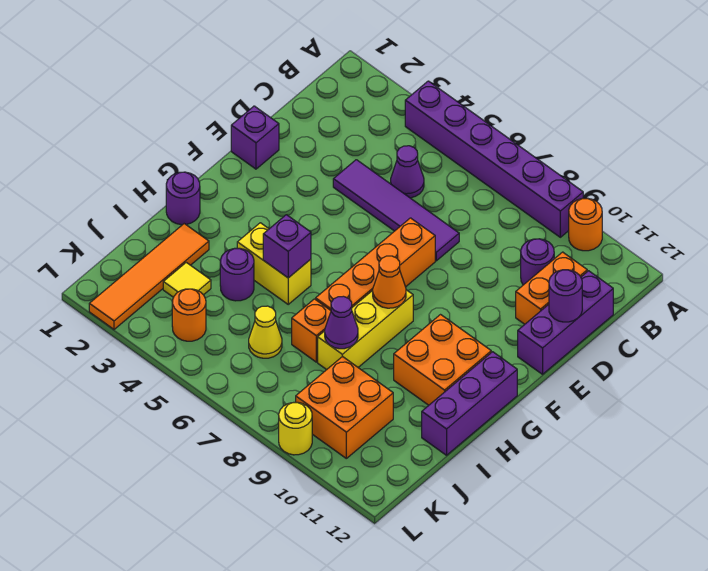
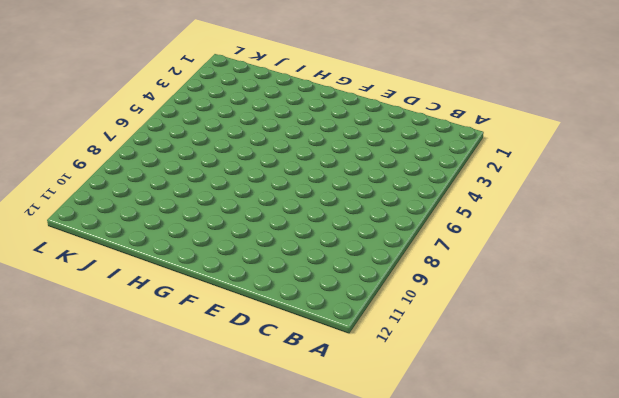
none -> purple 1x6 brick [405,81,583,237]
none -> orange 1x1 round brick [569,198,602,251]
none -> purple 1x1 cone [391,146,424,198]

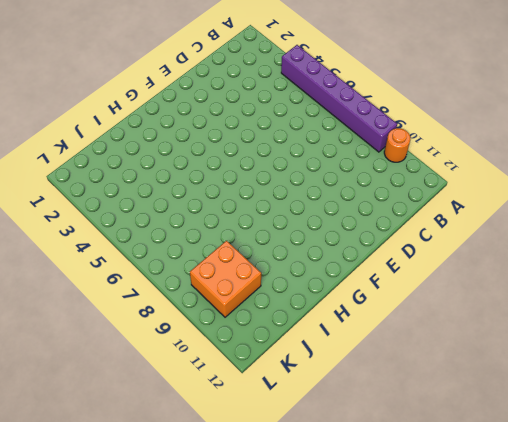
none -> purple 1x1 cone [391,146,424,198]
none -> purple 1x1 round brick [521,239,554,285]
none -> orange 1x2 brick [516,252,587,324]

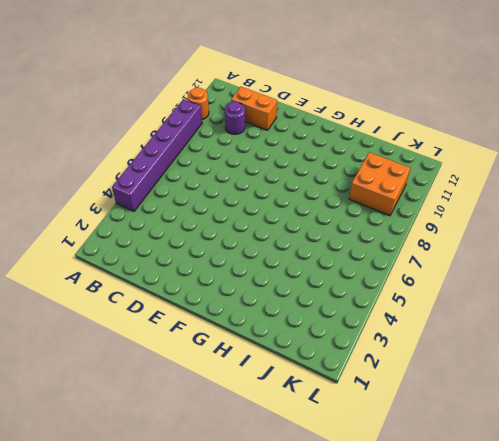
none -> purple 1x1 cone [391,146,424,198]
none -> purple 1x3 brick [518,271,613,374]
none -> purple 1x4 tile [333,160,459,261]

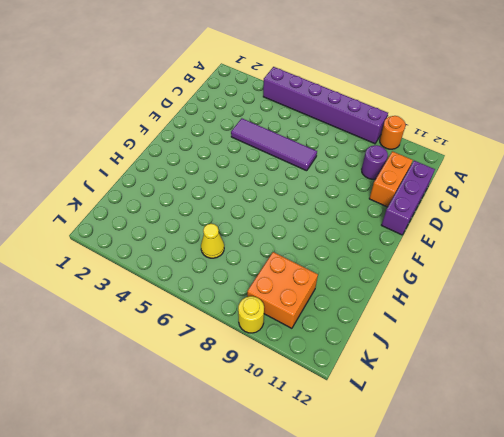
none -> purple 1x1 cone [391,146,424,198]
none -> purple 1x1 brick [231,106,279,169]
none -> orange 1x4 brick [316,218,435,310]

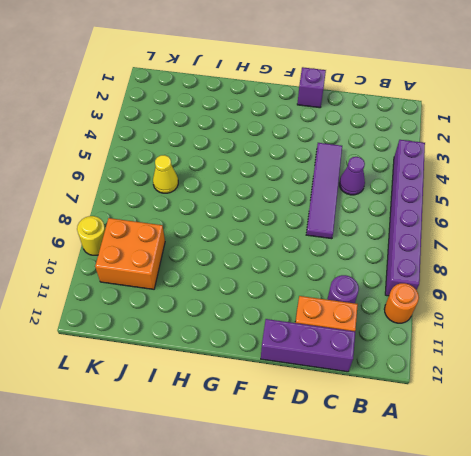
none -> orange 1x4 brick [316,218,435,310]
none -> yellow 1x3 brick [318,290,413,370]
none -> orange 2x2 brick [394,315,491,405]

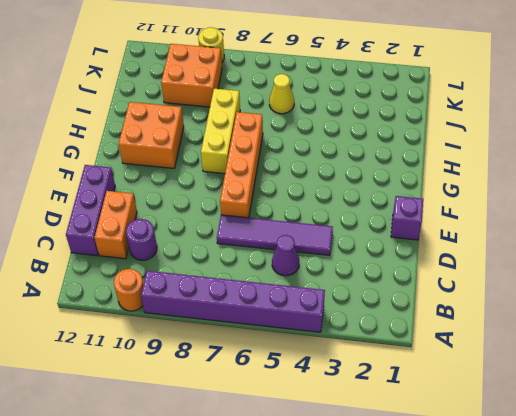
none -> purple 1x3 brick [422,352,517,455]
none -> purple 1x1 round brick [166,172,200,225]
none -> yellow 1x2 brick [237,223,311,304]

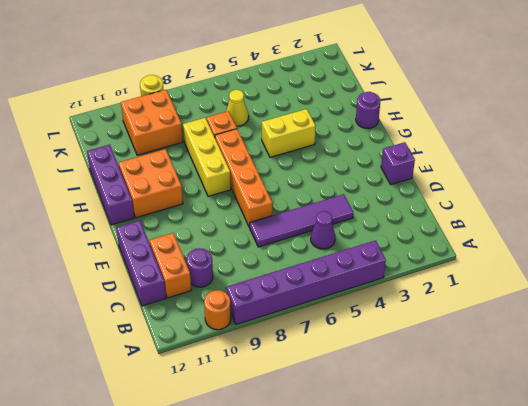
none -> orange 1x4 tile [89,224,209,329]
none -> purple 1x1 round brick [220,248,254,301]
none -> yellow 1x1 tile [163,262,211,297]

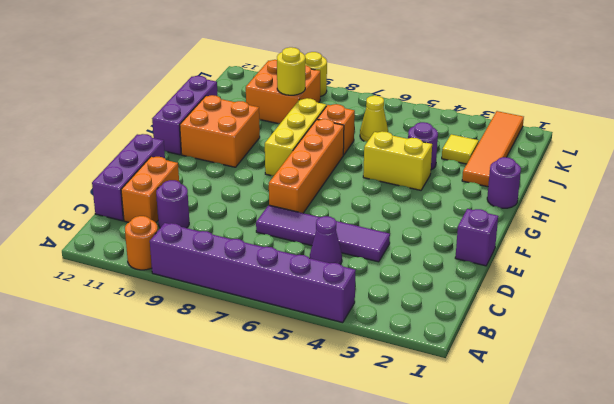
yellow 1x1 round brick [277,47,305,95] -> none
none -> orange 1x1 round brick [172,289,206,341]
none -> purple 1x1 round brick [549,270,582,322]
none -> orange 1x1 cone [373,256,406,308]

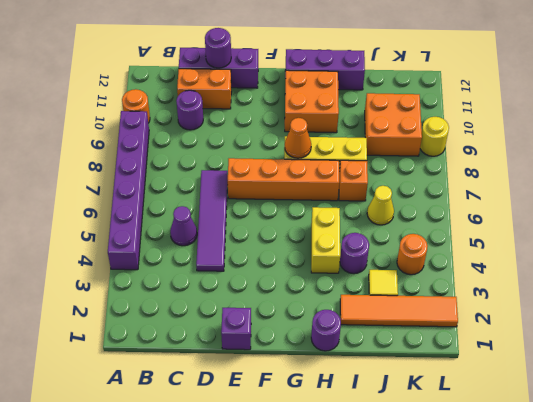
none -> purple 1x1 brick [263,215,311,278]
none -> purple 1x1 cone [325,296,358,349]

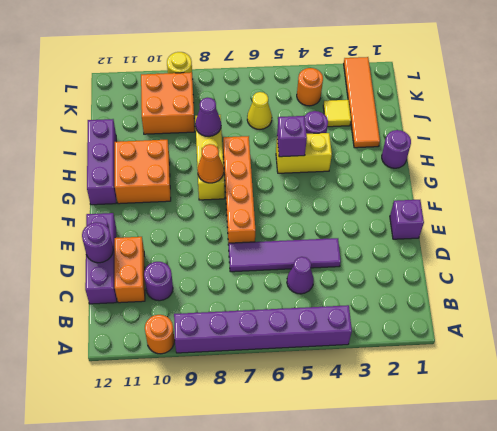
none -> orange 1x1 brick [292,299,331,362]

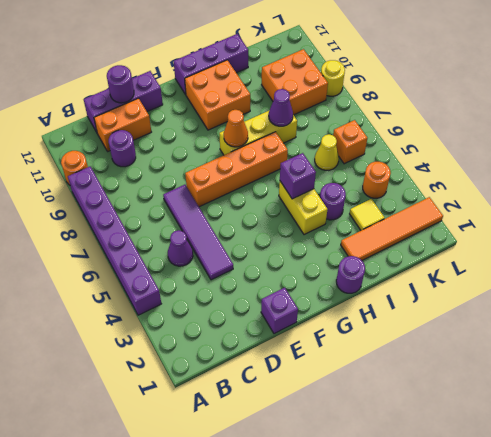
orange 1x1 brick [333,120,367,164] -> orange 1x1 brick moved to [292,299,331,362]

